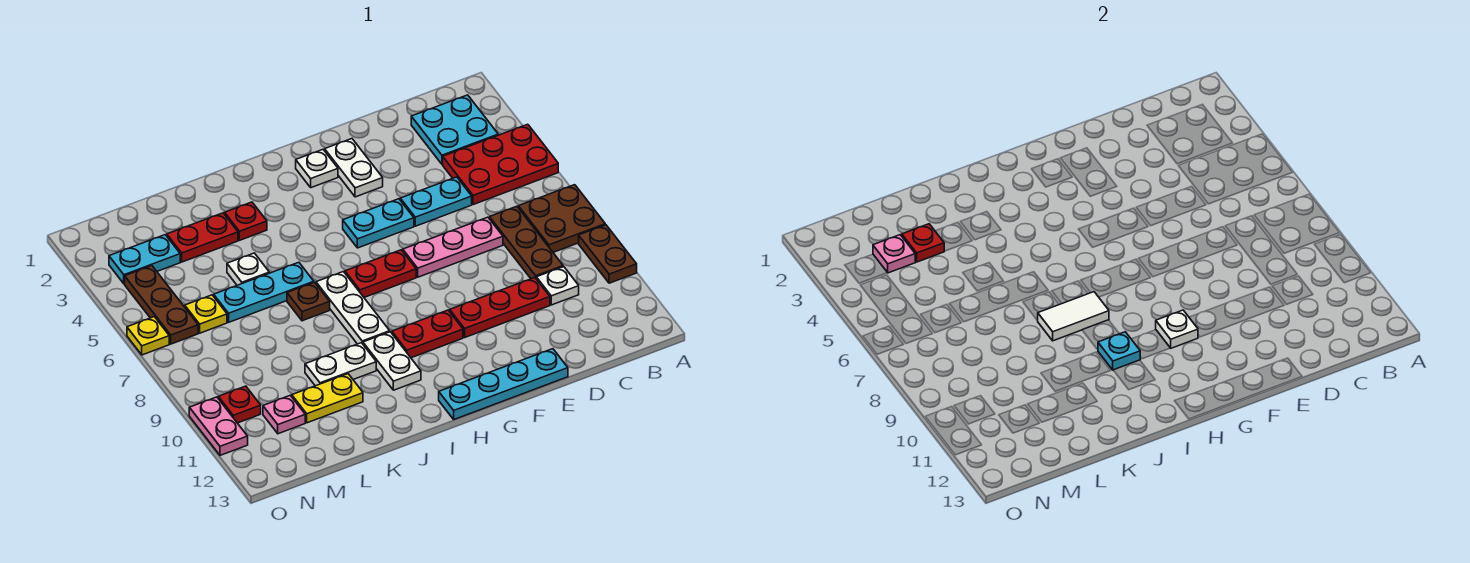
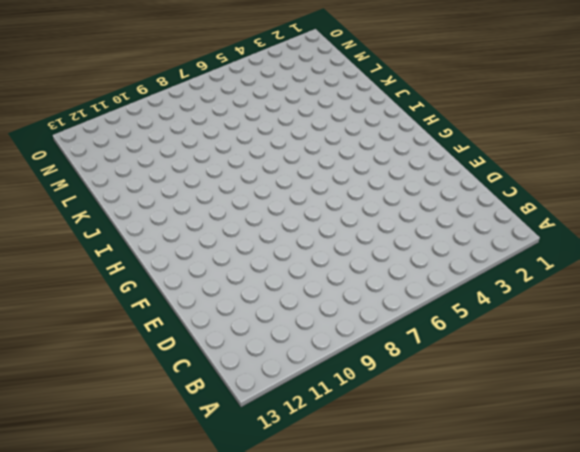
none -> red 2x3 plate [443,124,558,205]
none -> brown 2x2 plate [518,185,605,252]
none -> brown 1x2 plate [579,225,637,283]
none -> cyan 2x2 plate [411,95,498,164]

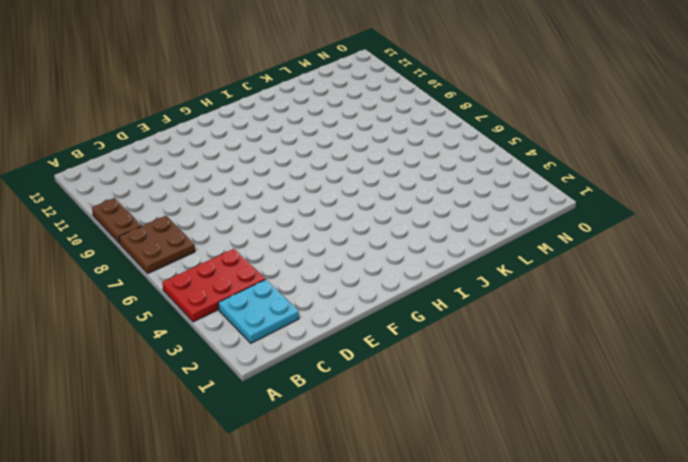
none -> brown 1x3 plate [490,206,563,279]
none -> white 1x1 plate [536,267,579,305]
none -> cyan 1x2 plate [400,177,472,226]
none -> pink 1x3 plate [403,217,503,277]

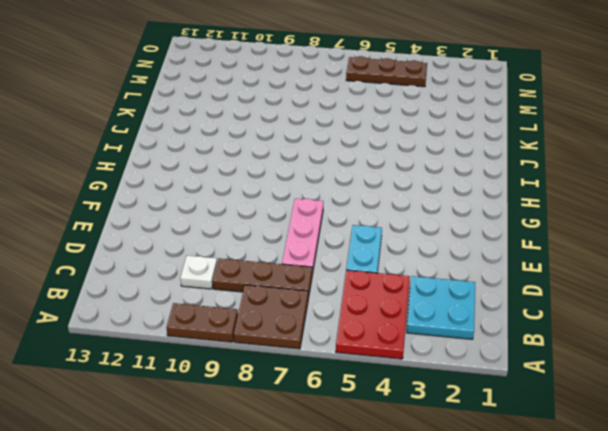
none -> red 1x3 plate [450,278,550,337]
none -> cyan 1x4 plate [439,349,568,419]
none -> white 1x2 plate [325,139,383,197]
none -> cyan 1x2 plate [343,199,414,248]

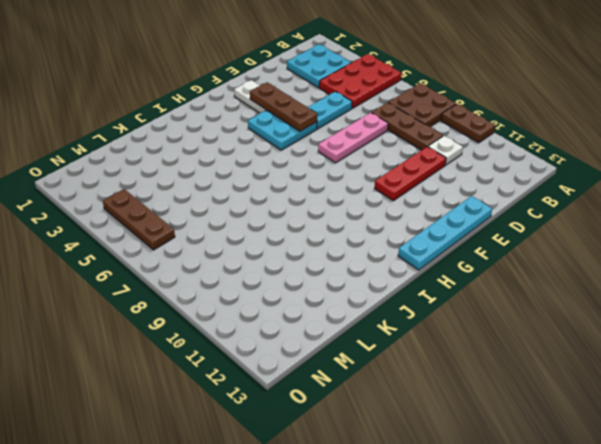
brown 1x3 plate [250,82,317,131] -> none
cyan 2x2 plate [248,110,317,150] -> cyan 1x2 plate [343,199,414,248]
none -> white 1x1 plate [296,150,338,188]
none -> red 1x2 plate [345,250,416,297]
none -> red 1x2 plate [392,310,463,358]
none -> white 1x3 plate [316,272,390,344]

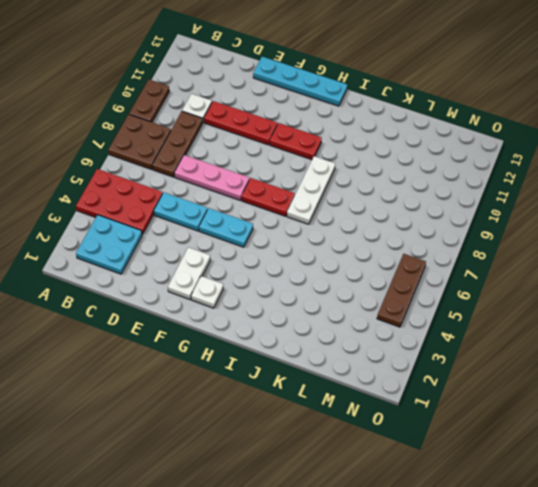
none -> white 1x2 plate [363,332,421,390]
none -> red 1x1 plate [225,202,267,240]
none -> cyan 1x3 plate [214,262,314,322]
none -> brown 1x1 plate [287,282,330,321]

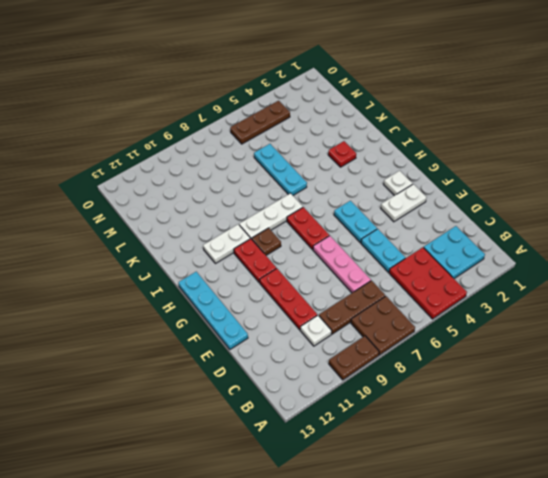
brown 1x1 plate [252,228,281,255] -> brown 1x1 plate moved to [287,282,330,321]
none -> white 1x2 plate [305,343,376,386]
none -> red 1x2 plate [167,213,238,262]
none -> white 1x1 plate [227,253,269,285]
none -> yellow 1x2 plate [292,374,363,423]

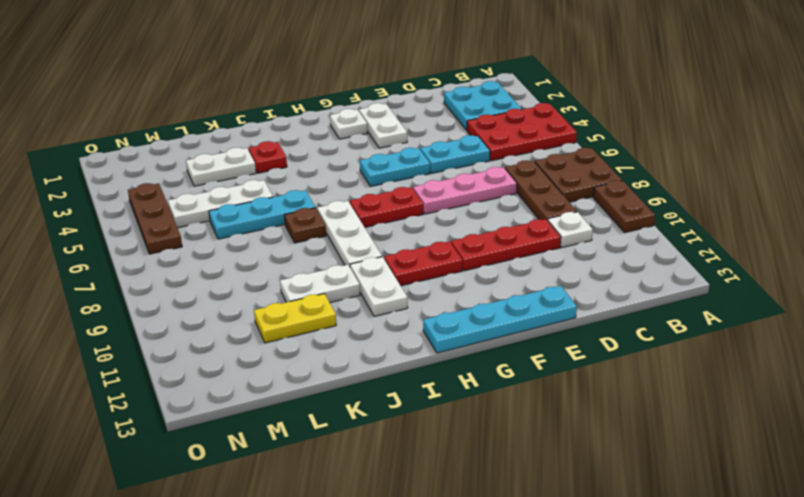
white 1x2 plate [186,148,256,186] -> red 1x2 plate [167,213,238,262]
white 1x3 plate [168,180,273,228] -> white 1x1 plate [227,253,269,285]
none -> cyan 1x2 plate [109,235,180,284]
none -> yellow 1x1 plate [185,295,227,333]
none -> pink 1x1 plate [263,395,305,434]
none -> red 1x1 plate [218,386,261,423]

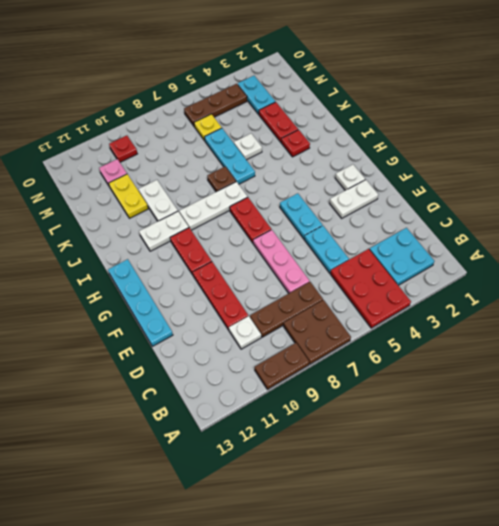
none -> yellow 1x1 plate [127,317,169,355]
none -> pink 1x2 plate [189,397,248,455]
none -> white 1x1 plate [1156,310,1198,348]
none -> white 1x2 tile [1038,292,1109,341]

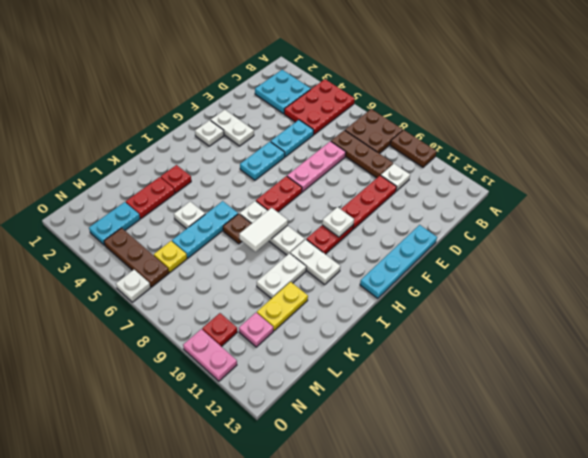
white 1x1 plate [116,270,150,302] -> yellow 1x1 plate [127,317,169,355]
none -> cyan 1x1 plate [1098,332,1140,370]
none -> red 1x1 plate [902,224,944,262]
none -> pink 1x1 plate [873,235,915,273]

